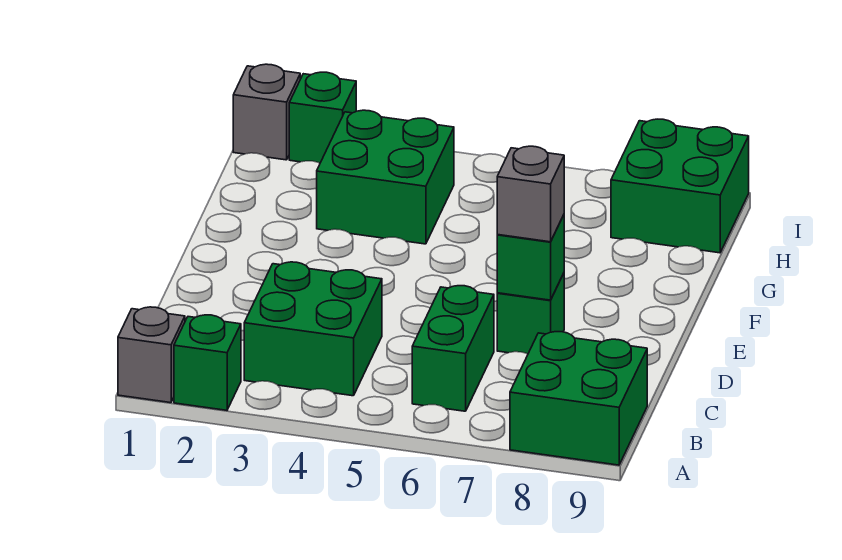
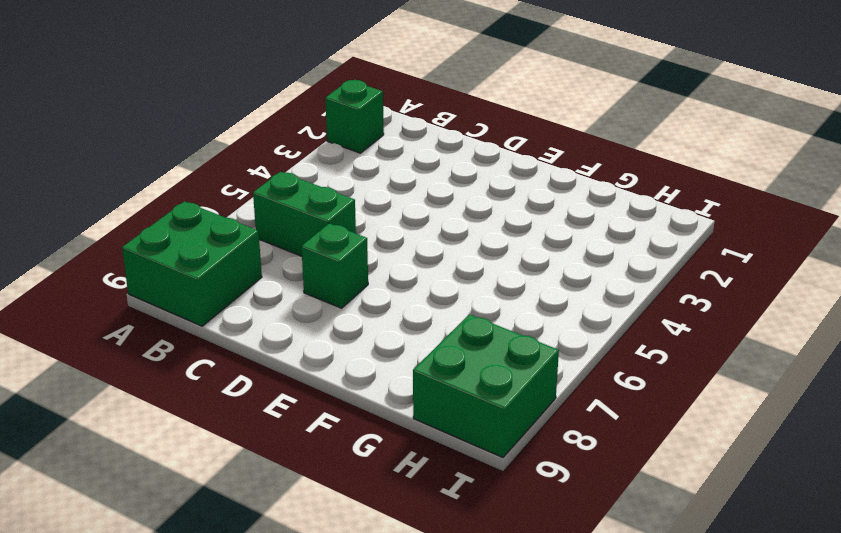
none -> grey 1x1 brick [118,307,185,403]
none -> green 2x2 brick [244,262,382,396]
none -> green 2x2 brick [317,110,454,244]

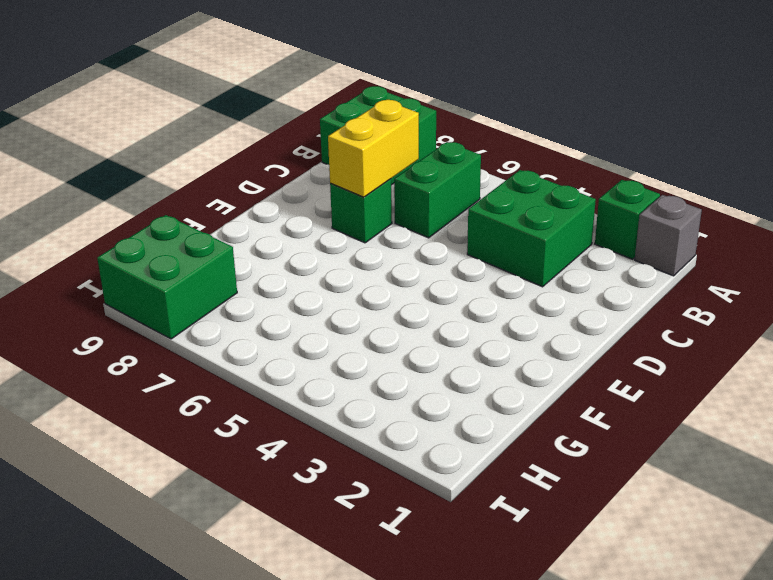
yellow 1x2 brick [328,100,419,197] -> green 1x1 brick [497,215,564,300]
none -> green 2x2 brick [317,110,454,244]
none -> grey 1x1 brick [233,64,300,160]
none -> green 1x1 brick [289,72,356,163]

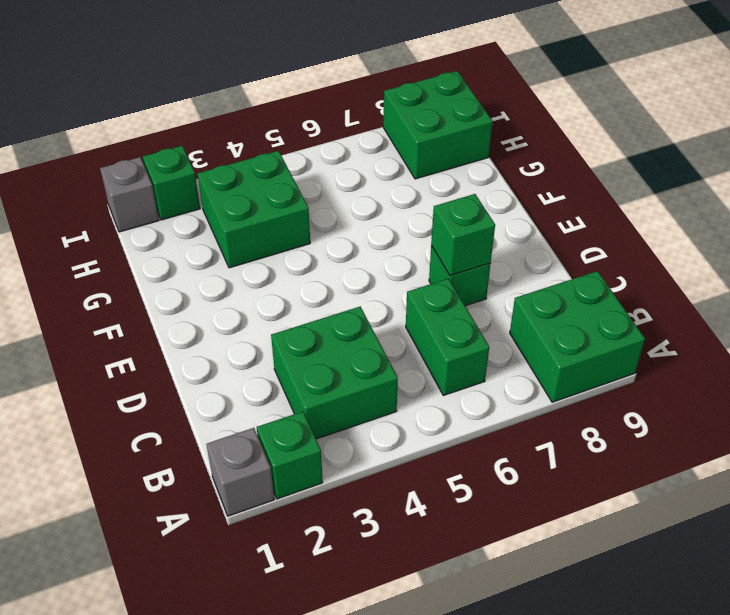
none -> grey 1x1 brick [497,146,564,242]

